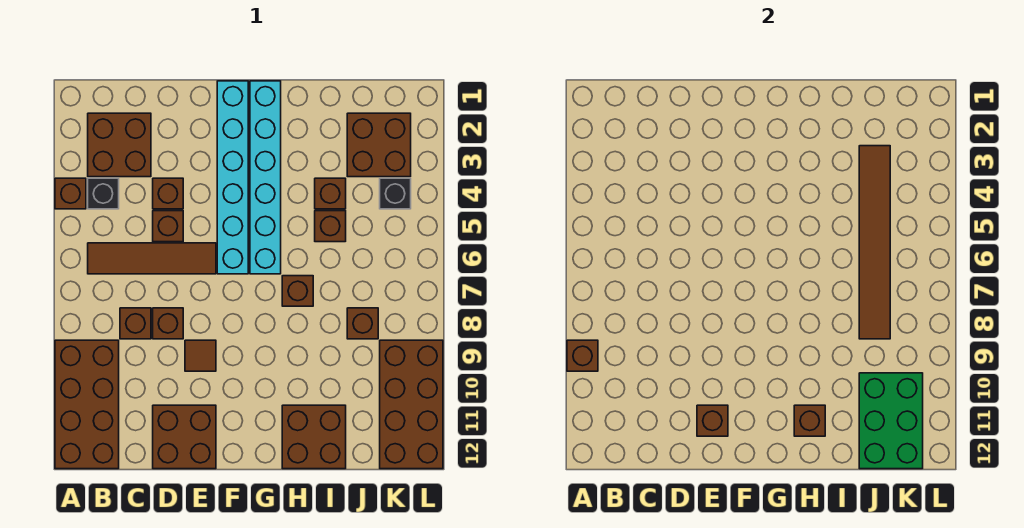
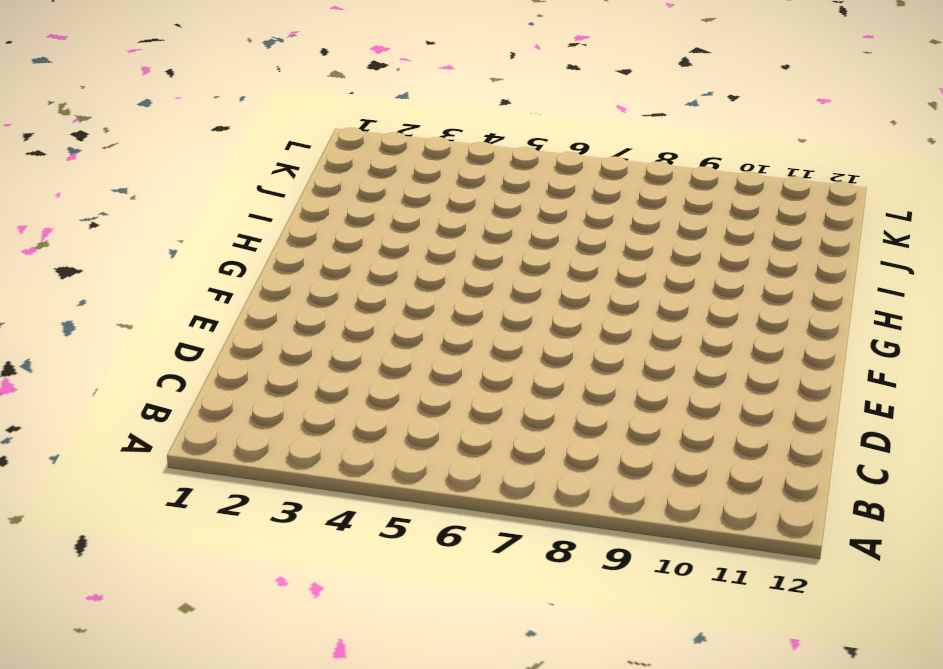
none -> brown 1x1 brick [55,178,86,209]
none -> brown 2x4 brick [55,340,119,469]
none -> brown 2x2 brick [88,113,151,177]

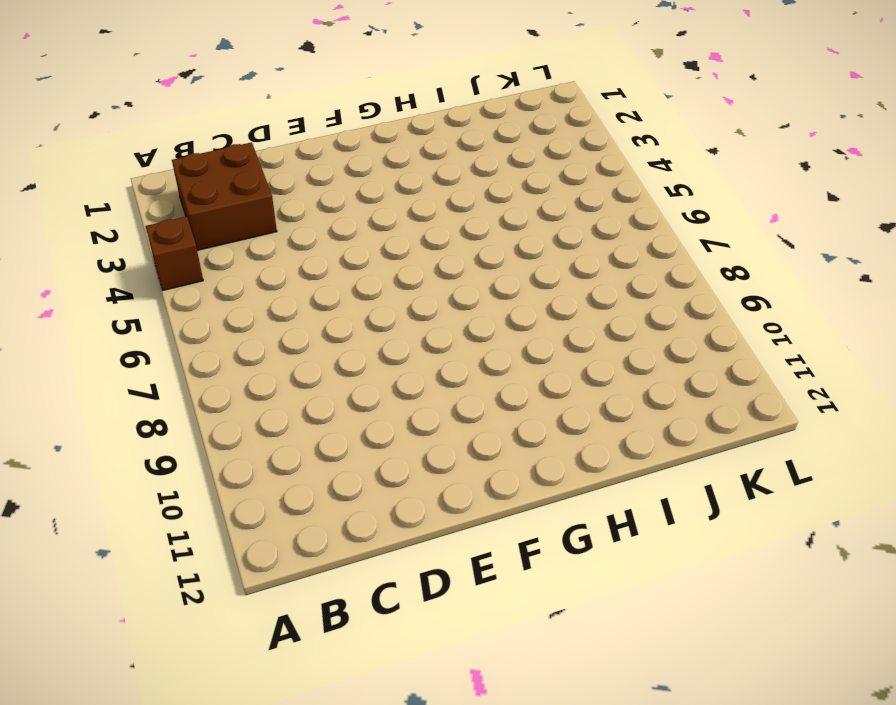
none -> brown 2x4 brick [55,340,119,469]
none -> black 1x1 brick [88,178,119,209]
none -> brown 1x4 tile [88,243,216,274]

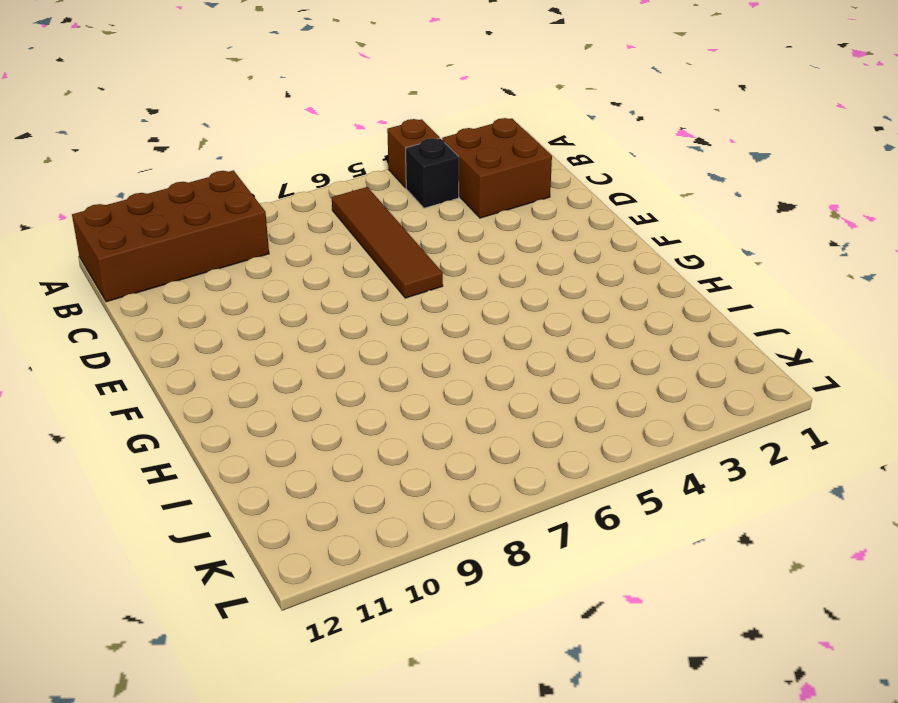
none -> brown 1x1 brick [120,308,151,339]
none -> brown 1x1 brick [153,178,183,209]
none -> brown 1x1 brick [153,211,183,242]

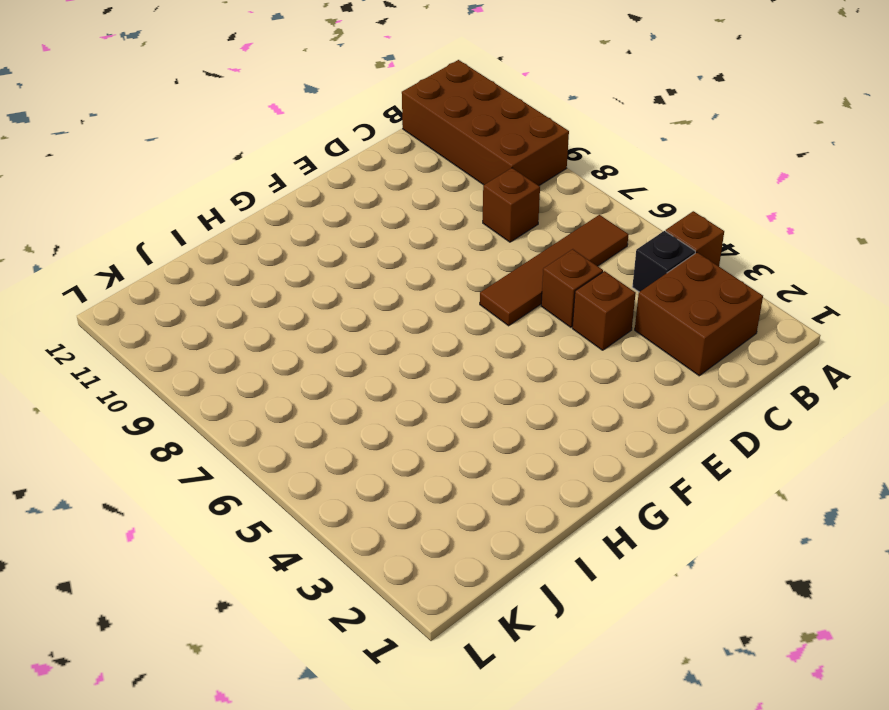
none -> brown 1x1 brick [153,308,183,339]
none -> brown 2x2 brick [153,405,216,469]
none -> brown 1x1 tile [185,340,216,371]

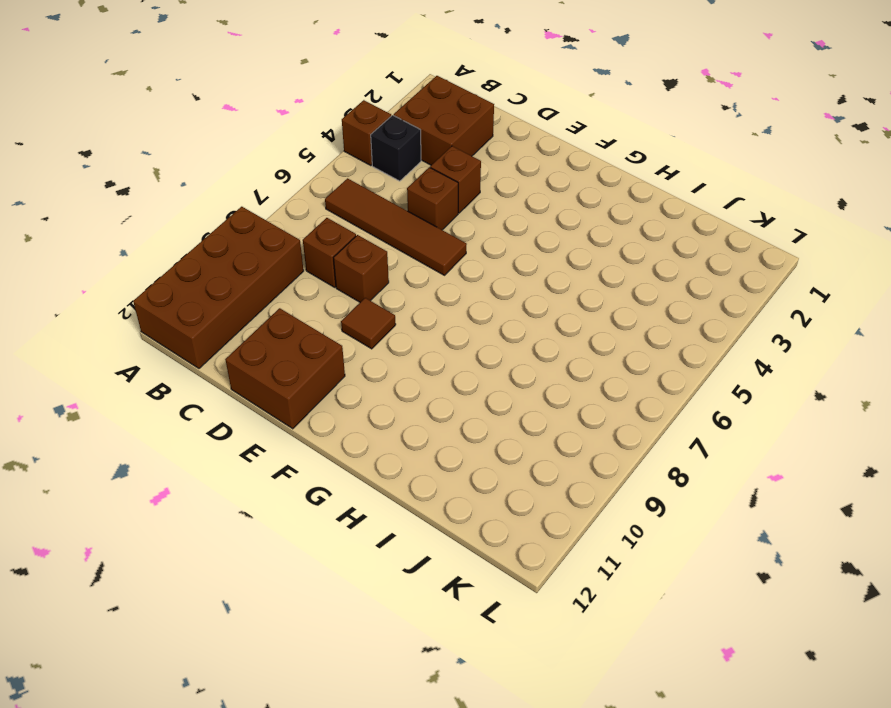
none -> cyan 1x6 brick [217,81,248,274]
none -> cyan 1x6 brick [250,81,281,274]
none -> brown 1x1 brick [282,276,313,306]

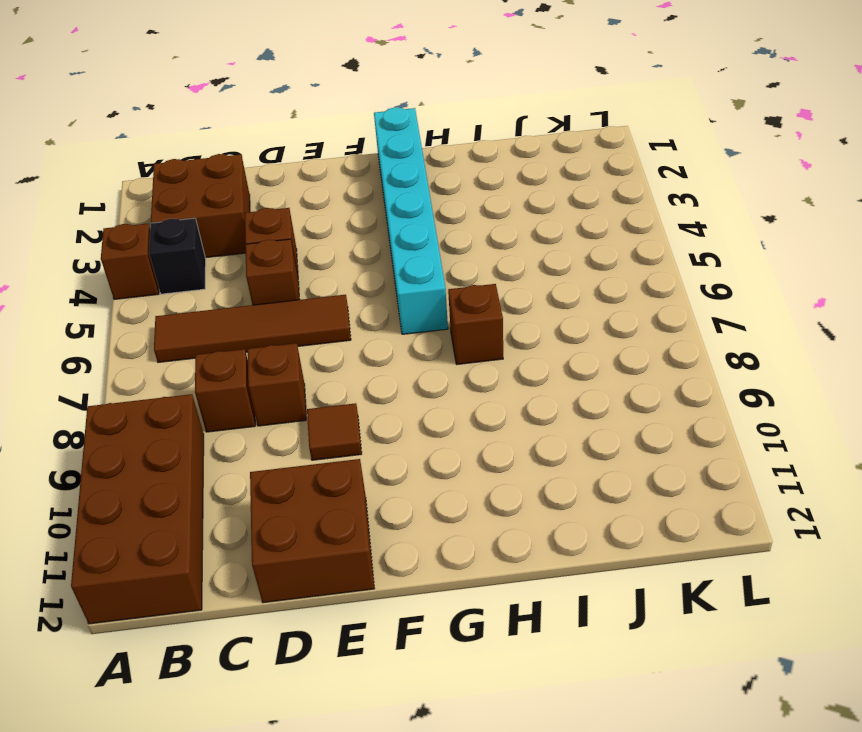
none -> cyan 1x6 brick [217,81,248,274]
none -> brown 2x2 brick [282,405,346,469]
none -> brown 1x1 brick [315,178,346,209]

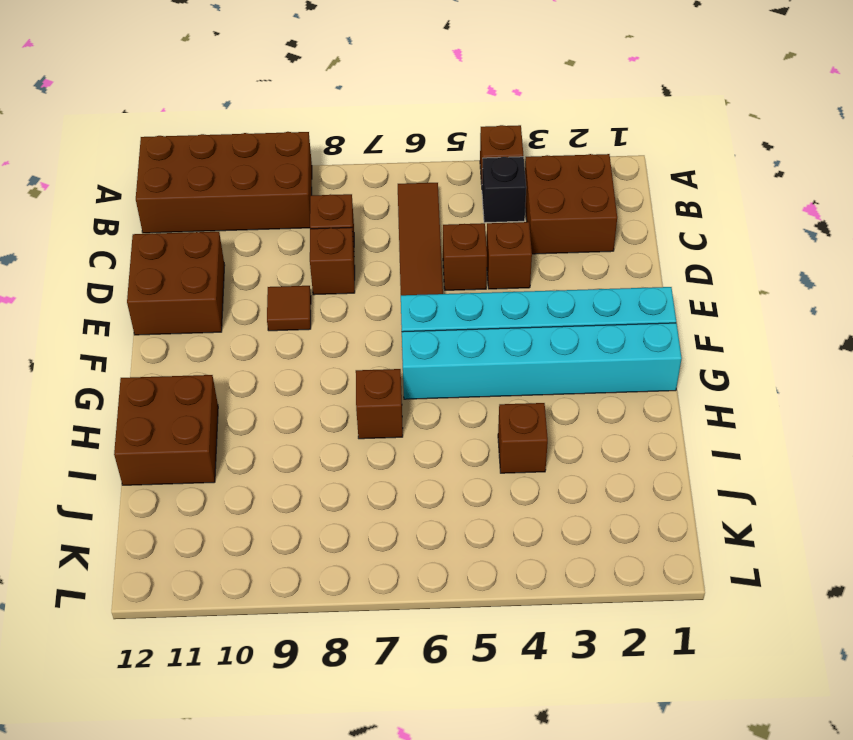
none -> brown 1x1 brick [315,211,346,242]
none -> brown 2x2 brick [347,113,411,177]
none -> brown 1x1 brick [347,308,378,339]

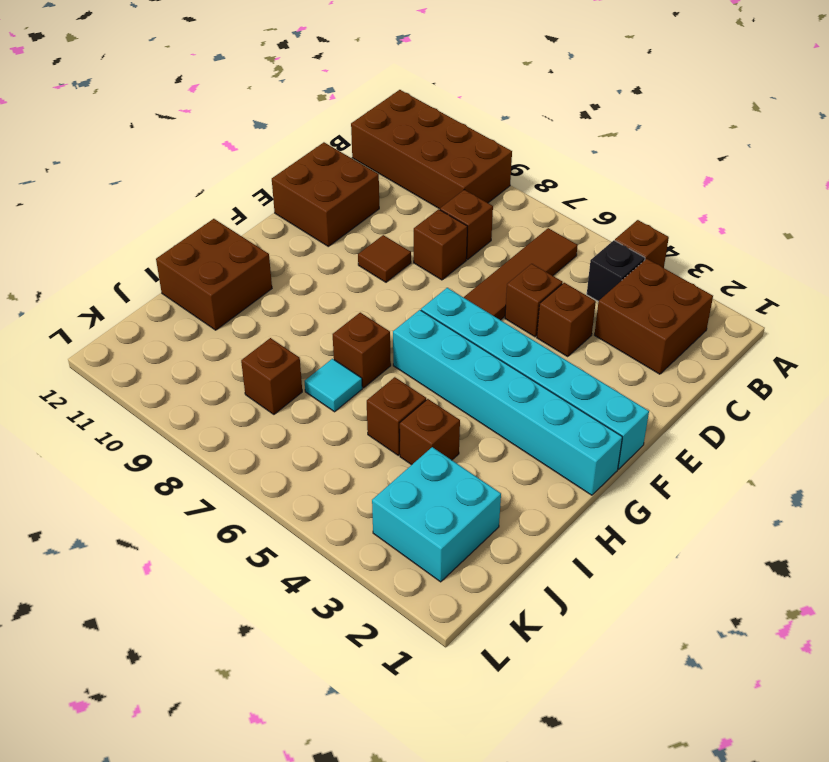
cyan 1x1 tile [305,359,362,412] -> none
cyan 2x2 brick [372,447,501,582] -> brown 2x2 brick [347,113,411,177]
none -> black 1x1 brick [380,178,411,209]
none -> brown 2x4 brick [380,340,443,469]
none -> brown 1x1 brick [567,340,598,371]

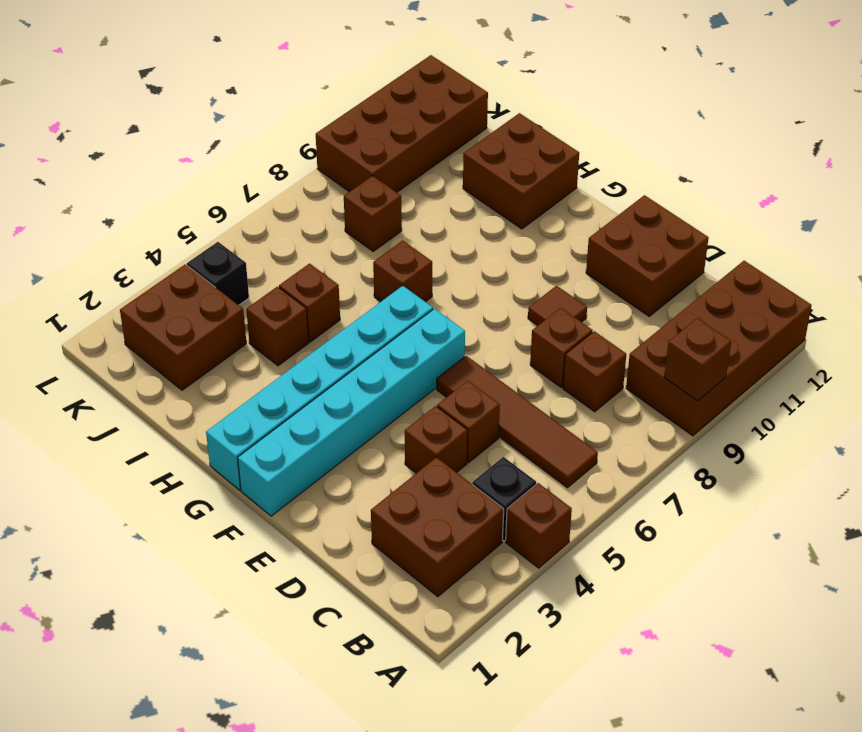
none -> brown 1x1 brick [697,405,728,436]
none -> brown 1x1 brick [794,405,825,436]
none -> brown 1x6 tile [859,146,890,339]

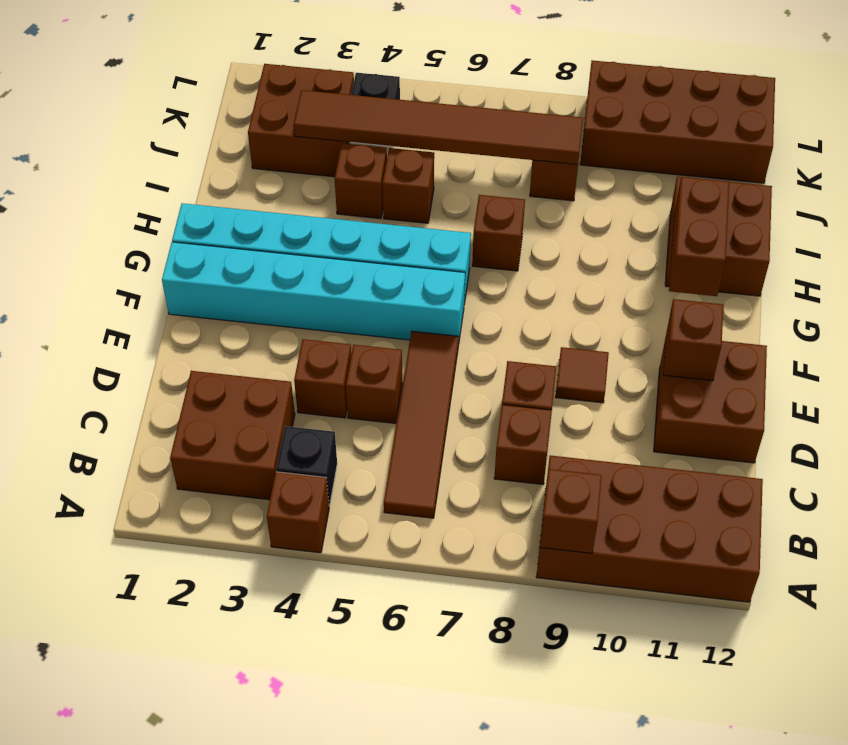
brown 1x2 brick [669,177,729,296] -> brown 1x1 brick [794,405,825,436]
none -> green 2x3 brick [859,373,923,469]

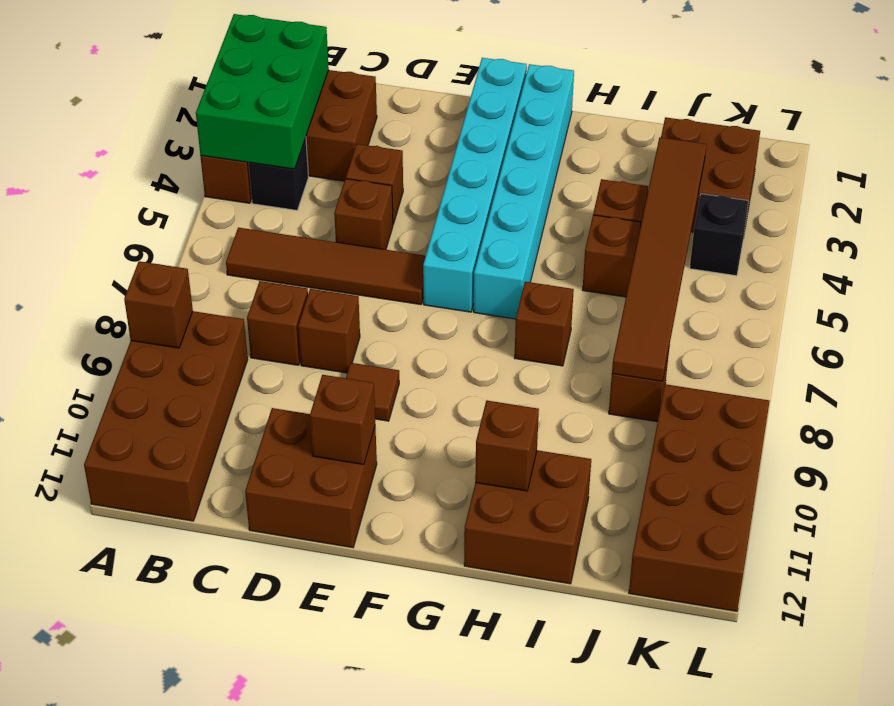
green 2x3 brick [196,14,329,169] -> green 2x3 brick moved to [859,373,923,469]

